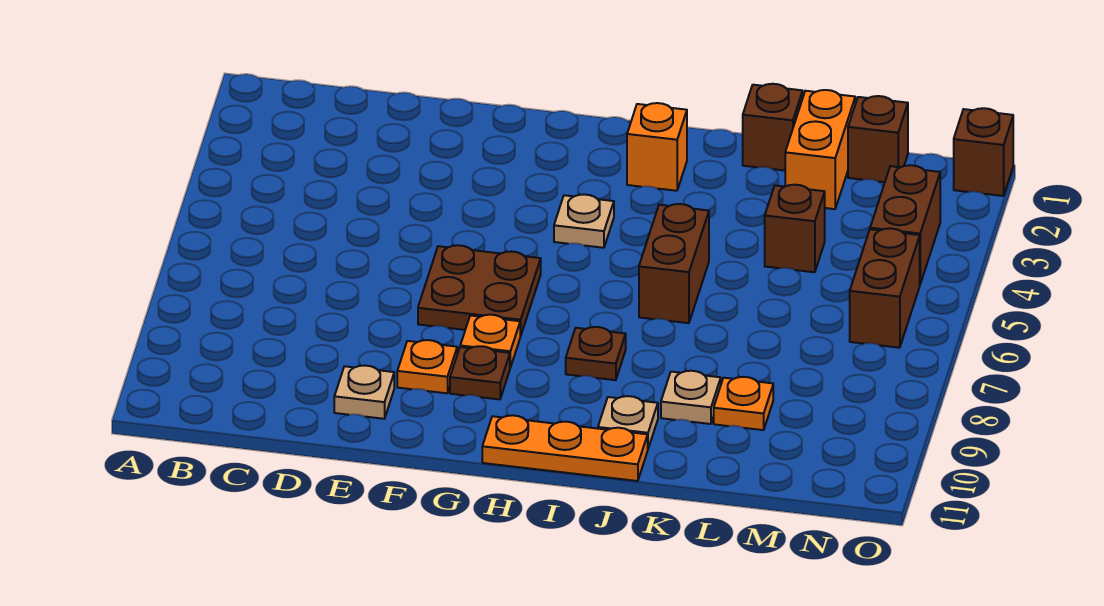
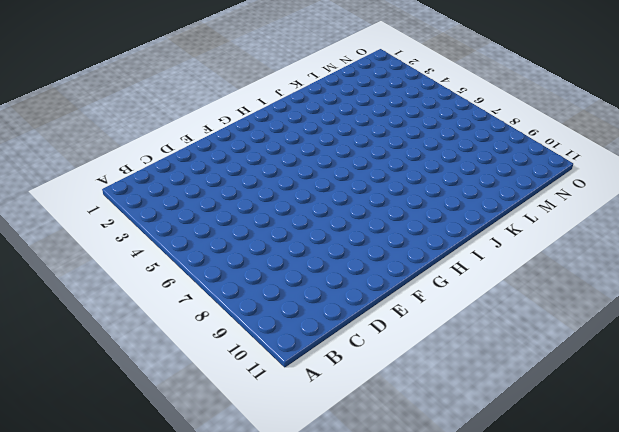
none -> tan 1x1 plate [334,365,394,419]
none -> brown 2x2 plate [418,245,541,336]
none -> orange 1x1 plate [397,340,457,393]

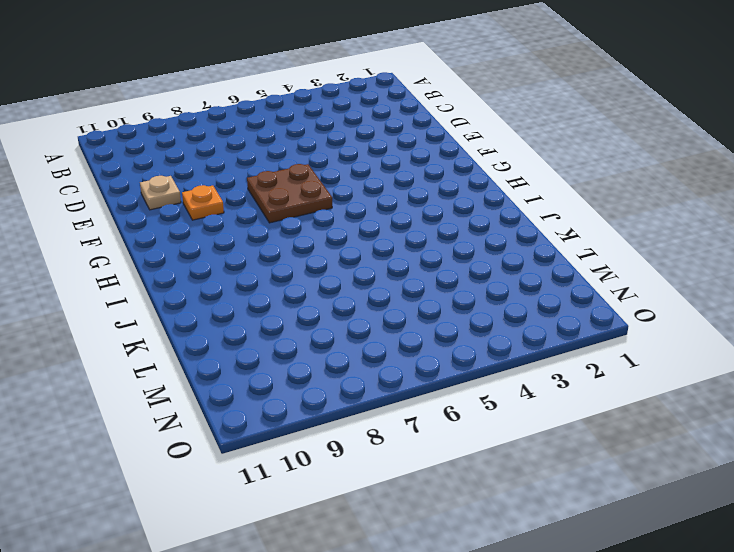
none -> orange 1x1 plate [460,315,520,368]
none -> brown 1x1 plate [450,346,510,399]
none -> tan 1x1 plate [554,194,614,248]

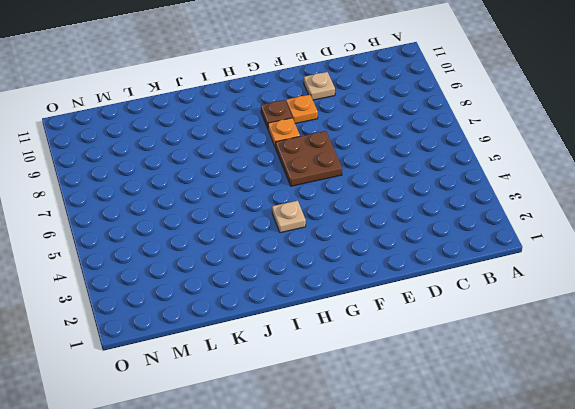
none -> orange 1x3 plate [482,415,648,481]
none -> orange 1x1 brick [627,103,687,191]
none -> brown 1x1 plate [566,327,626,380]

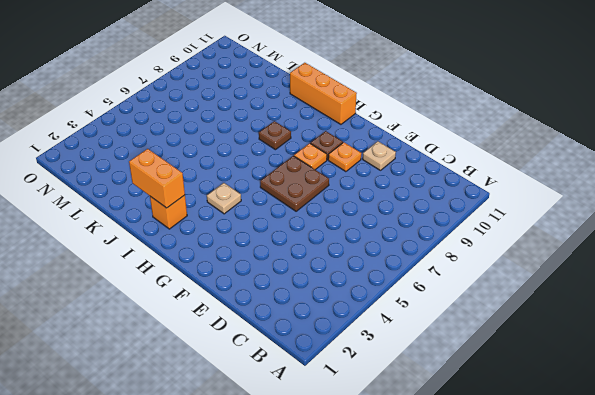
orange 1x3 brick [290,63,357,124] -> orange 1x3 plate [482,415,648,481]
orange 1x2 brick [129,149,185,208] -> orange 1x2 brick turned to [785,90,855,209]
none -> brown 1x2 brick [639,204,709,323]
none -> tan 1x1 plate [598,396,658,448]
none -> brown 1x1 brick [743,84,803,171]

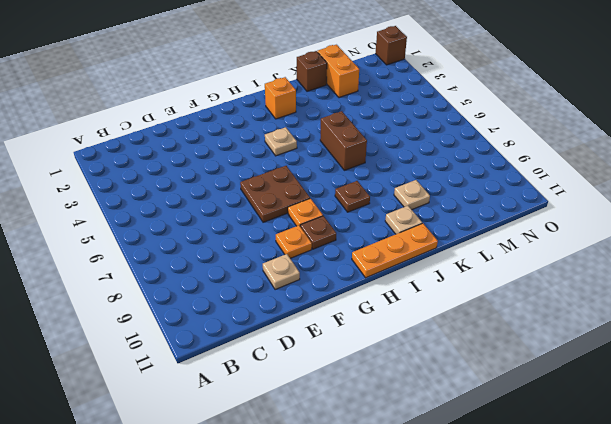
none -> brown 1x1 brick [765,185,825,272]
none -> orange 1x1 plate [714,377,773,430]
none -> brown 1x1 brick [848,96,908,182]

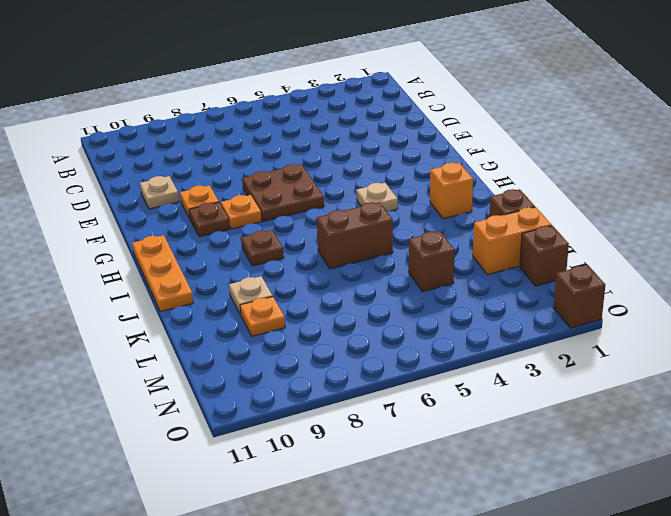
none -> tan 1x1 plate [598,396,658,448]
none -> brown 1x2 brick [870,165,940,284]
none -> brown 1x2 brick [850,228,920,348]

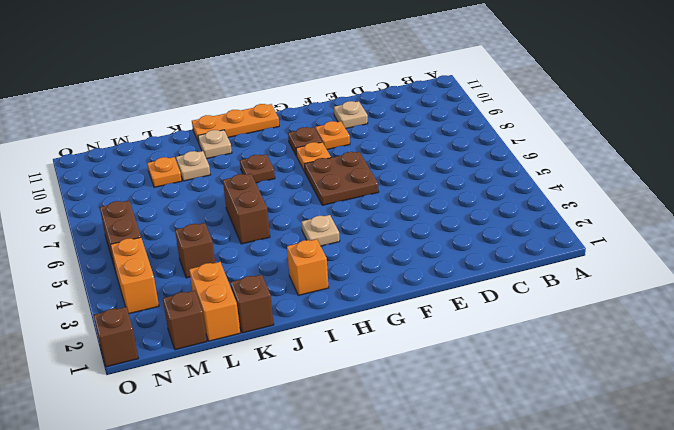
orange 1x2 brick [110,237,159,314] -> brown 1x2 brick [870,165,940,284]

